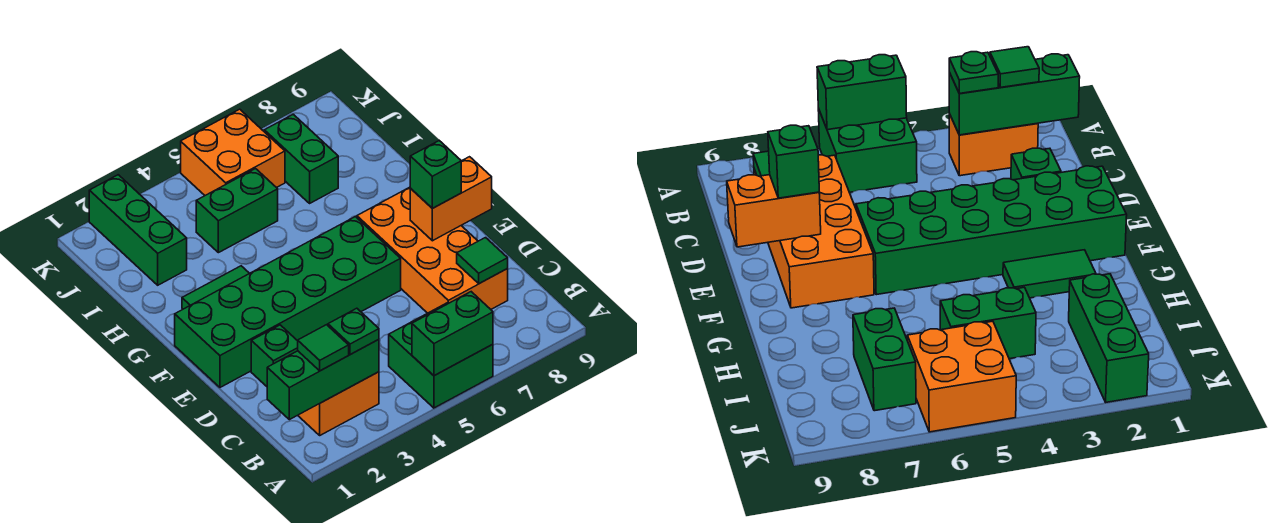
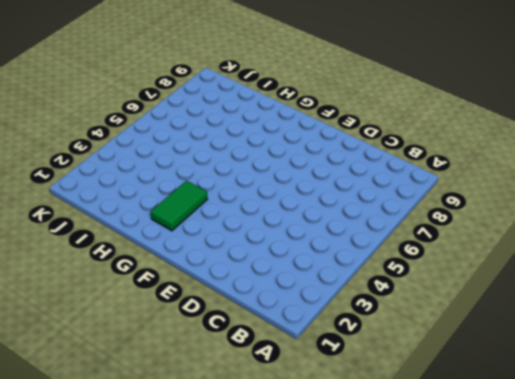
none -> green 2x2 brick [389,303,493,408]
none -> orange 1x2 brick [298,372,379,435]
none -> orange 2x4 brick [357,187,508,313]

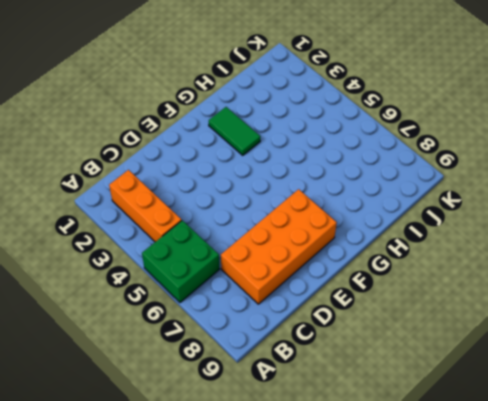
orange 1x3 brick [109,170,182,242] -> orange 1x2 brick [298,372,379,435]
none -> green 1x1 brick [251,325,298,386]
none -> green 2x6 brick [175,217,401,387]
none -> green 1x3 brick [89,175,187,285]

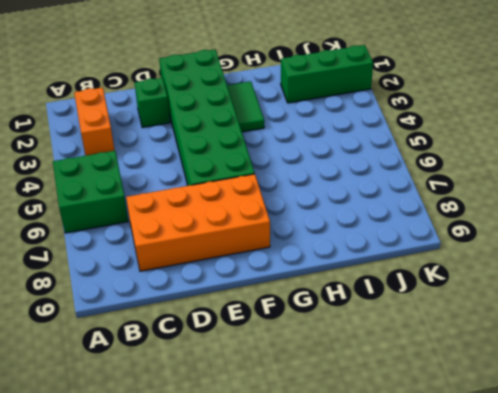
none -> green 1x2 brick [196,169,278,253]
none -> green 1x2 brick [264,114,338,203]
none -> orange 2x2 brick [181,109,285,195]

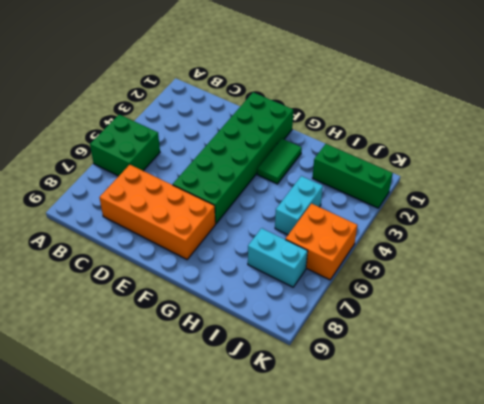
cyan 1x2 brick [275,176,323,235] -> green 1x2 brick [196,169,278,253]
cyan 1x2 brick [248,228,308,287] -> green 1x2 brick [264,114,338,203]
none -> orange 1x2 brick [298,372,379,435]
none -> green 1x1 brick [251,325,298,386]
none -> green 1x2 brick [412,292,493,376]

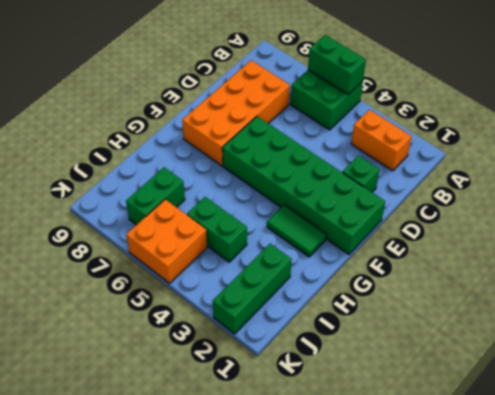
none -> green 1x3 brick [267,339,379,420]
none -> green 1x1 tile [457,238,508,284]
none -> orange 1x2 brick [410,157,492,241]

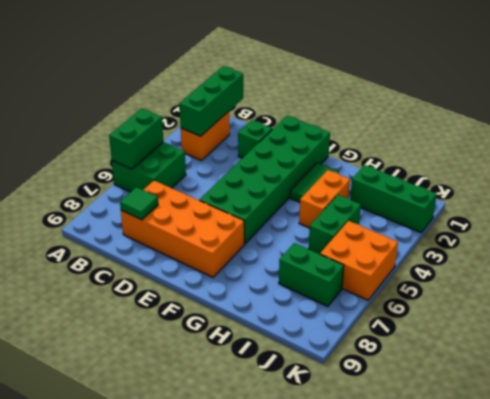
orange 1x2 brick [299,170,350,228] -> orange 1x2 brick moved to [410,157,492,241]
none -> green 1x1 tile [298,325,349,371]
none -> green 1x1 plate [328,308,379,355]
none -> green 1x1 brick [410,141,461,208]

